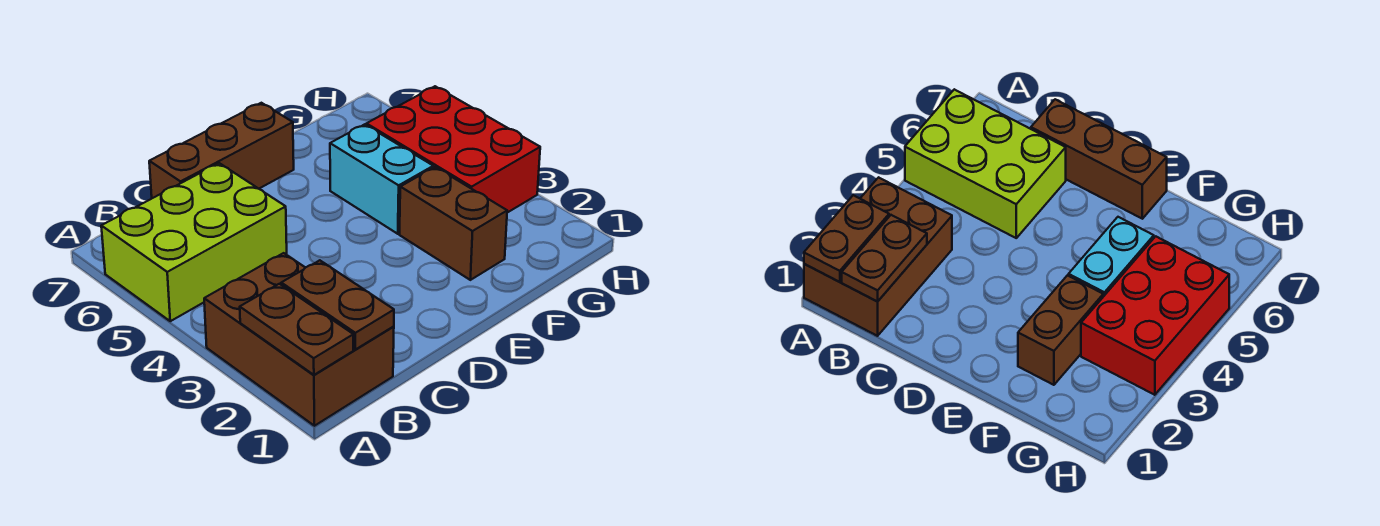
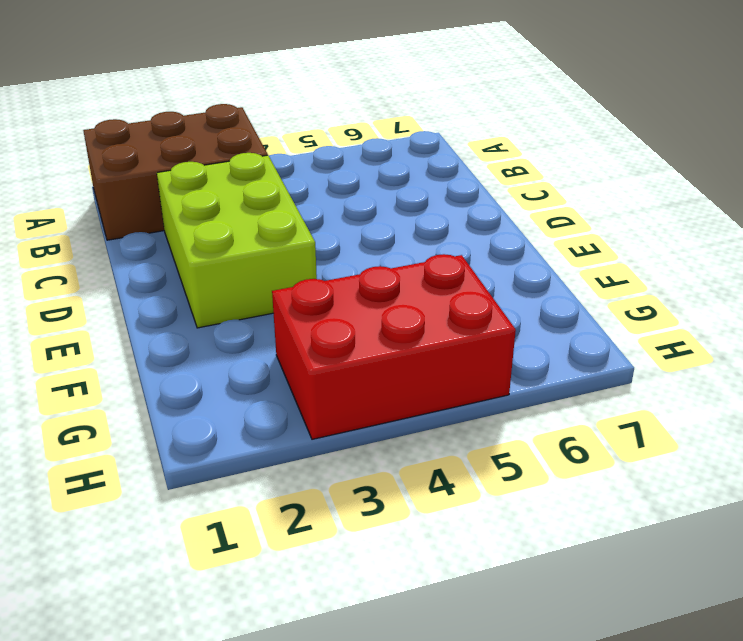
lime 2x3 brick [157,153,317,328] -> lime 2x3 brick moved to [101,163,287,321]
none -> brown 1x3 brick [149,103,294,198]
none -> brown 1x2 brick [400,167,507,280]

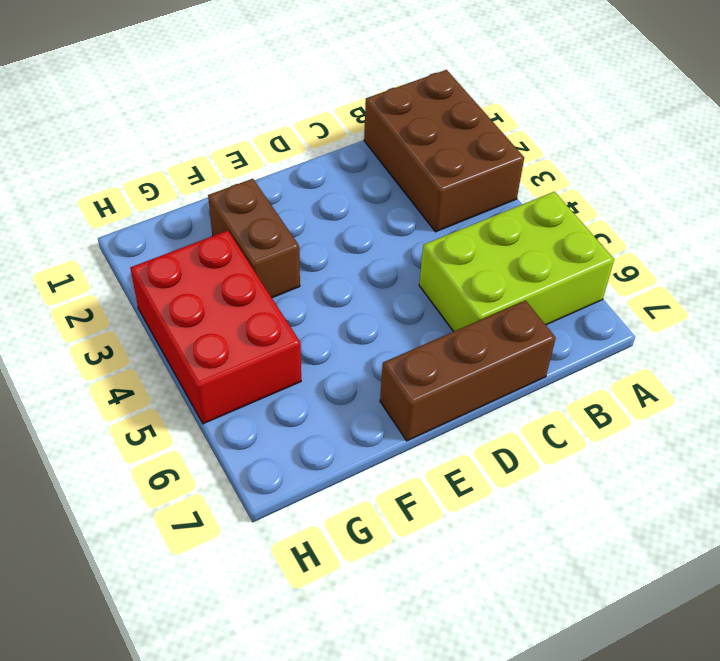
none -> cyan 1x2 brick [330,124,433,234]
none -> brown 1x2 plate [240,284,353,375]

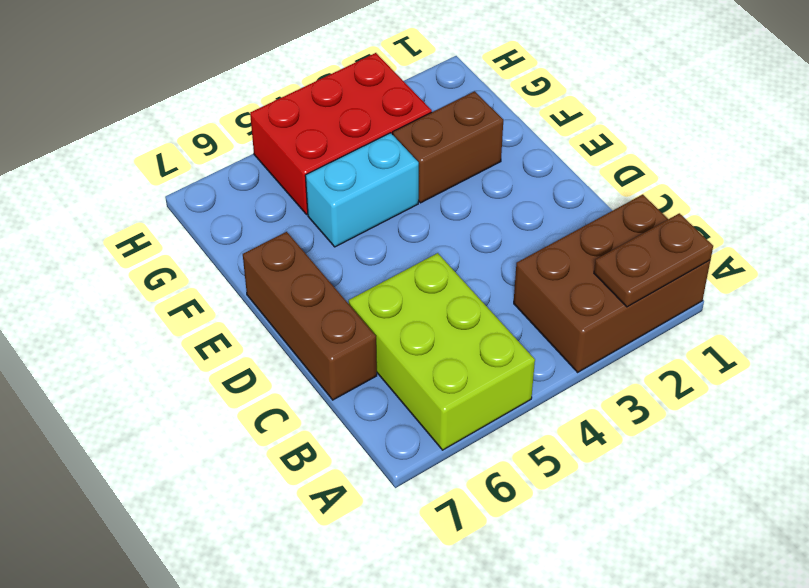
none -> brown 1x2 plate [281,260,394,349]

